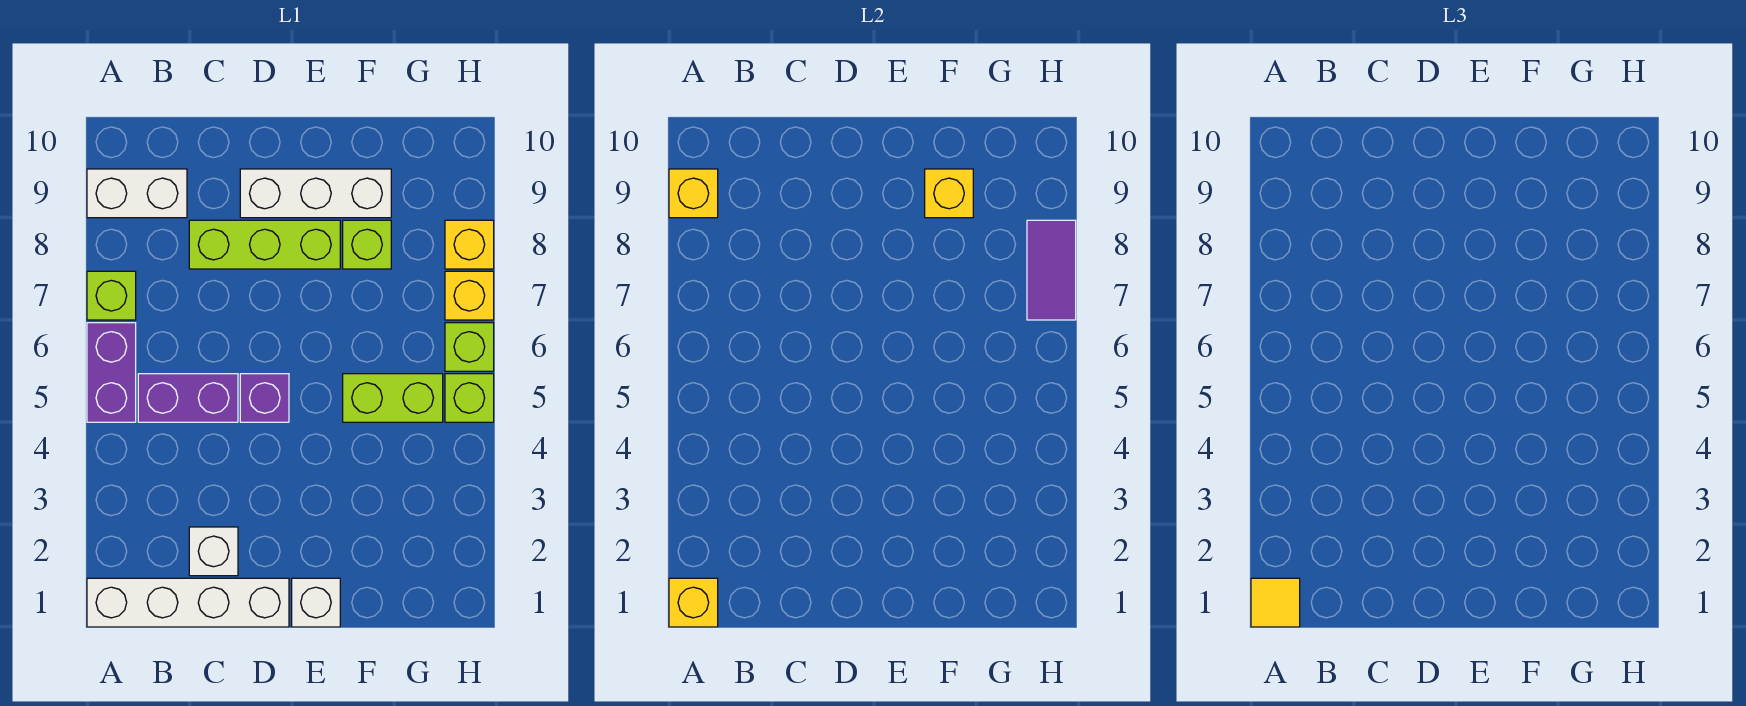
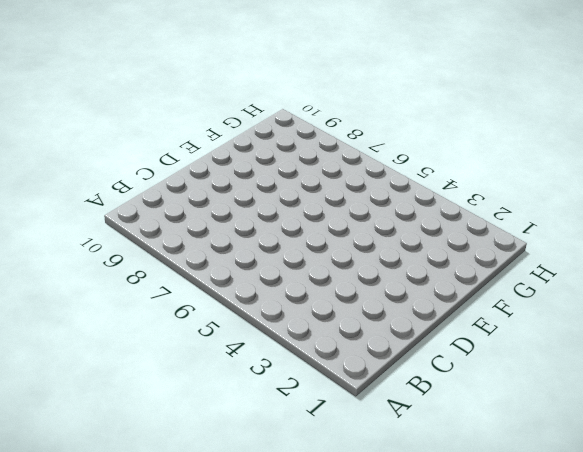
none -> white 1x4 brick [87,578,289,627]
none -> purple 1x2 brick [87,323,136,422]
none -> lime 1x1 brick [87,271,136,320]

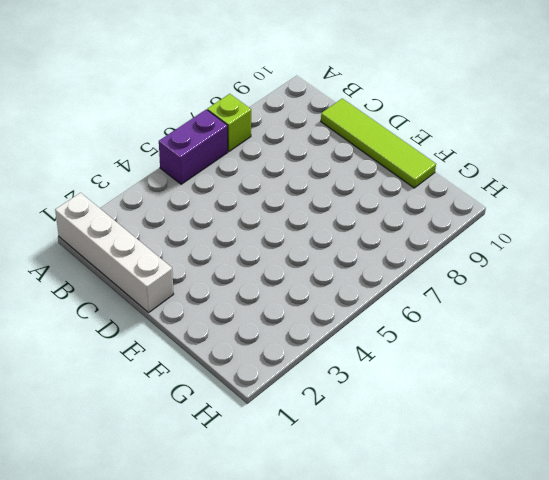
lime 1x4 tile [321,98,436,188] -> none
none -> white 1x2 brick [87,169,187,218]
none -> purple 1x2 brick [138,374,238,422]
none -> white 1x1 brick [189,527,238,576]

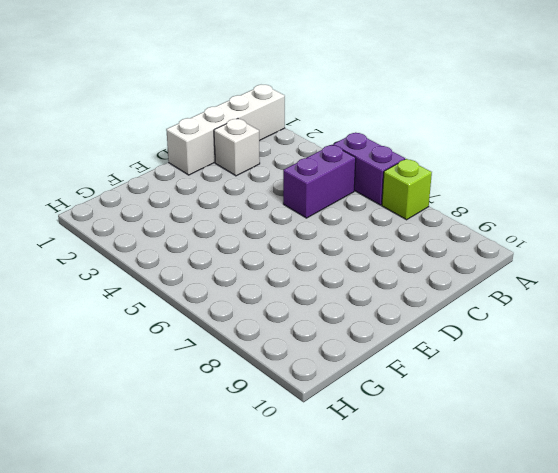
none -> white 1x2 brick [87,169,187,218]
none -> lime 1x3 brick [189,220,340,269]
none -> purple 1x1 brick [240,374,289,422]

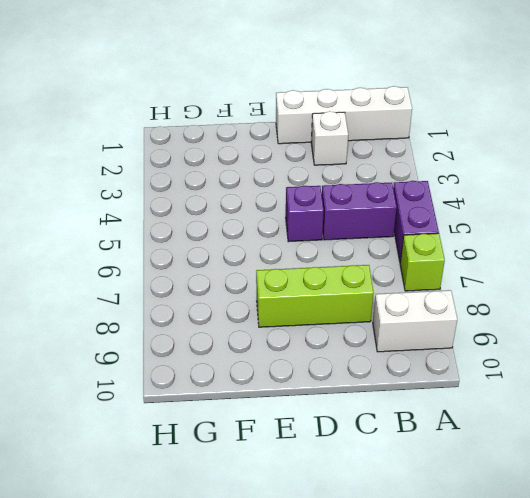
none -> white 1x3 brick [240,169,391,218]
none -> white 1x1 brick [292,578,340,627]
none -> lime 1x2 brick [343,374,443,422]

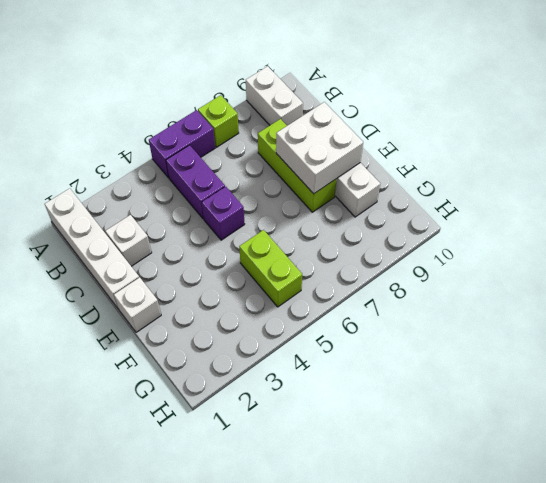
white 2x2 brick [276,102,363,194] -> none
none -> lime 1x1 brick [343,220,391,269]
none -> lime 1x1 brick [445,374,494,422]
none -> lime 1x1 brick [445,323,494,371]

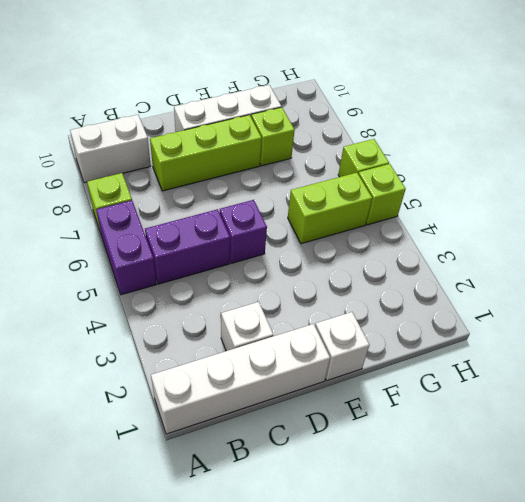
none -> yellow 1x1 brick [445,271,494,320]
none -> yellow 1x1 brick [445,220,494,269]
none -> yellow 1x1 brick [669,578,718,627]

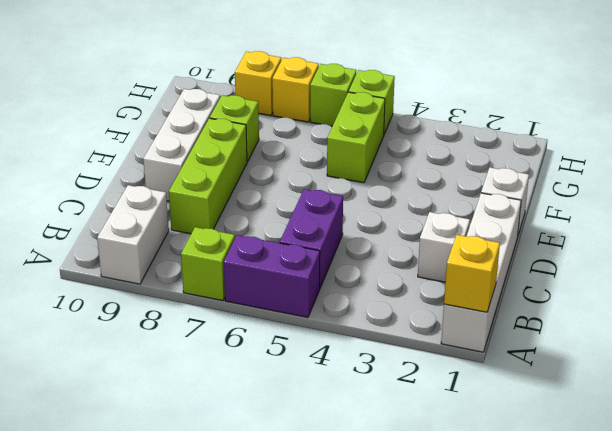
none -> purple 1x1 brick [240,374,289,422]
none -> yellow 1x1 brick [669,169,718,218]
none -> yellow 1x1 brick [925,169,973,218]

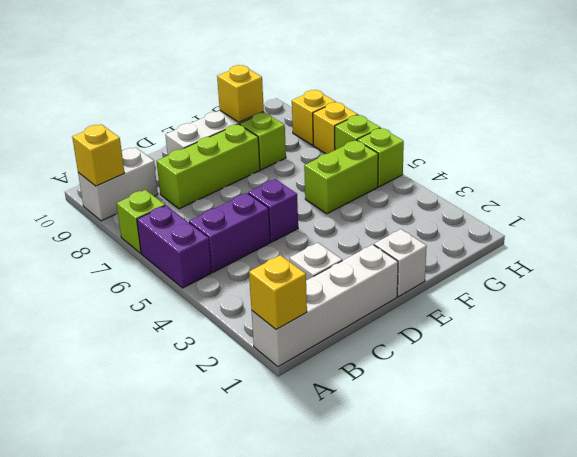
none -> purple 1x2 tile [1027,220,1076,320]
none -> yellow 1x1 tile [1251,578,1300,627]

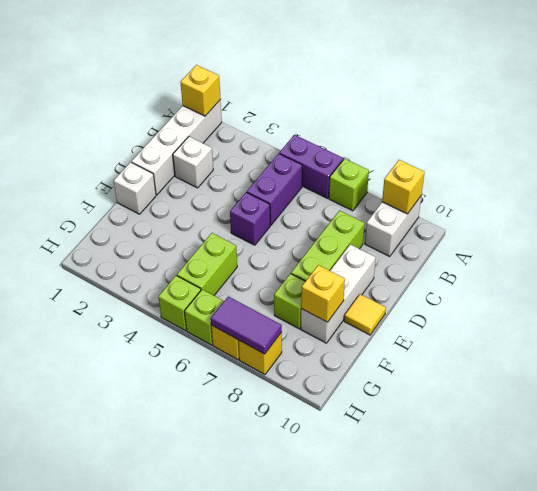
yellow 1x1 tile [344,294,386,335] -> yellow 1x1 tile moved to [1251,578,1300,627]

